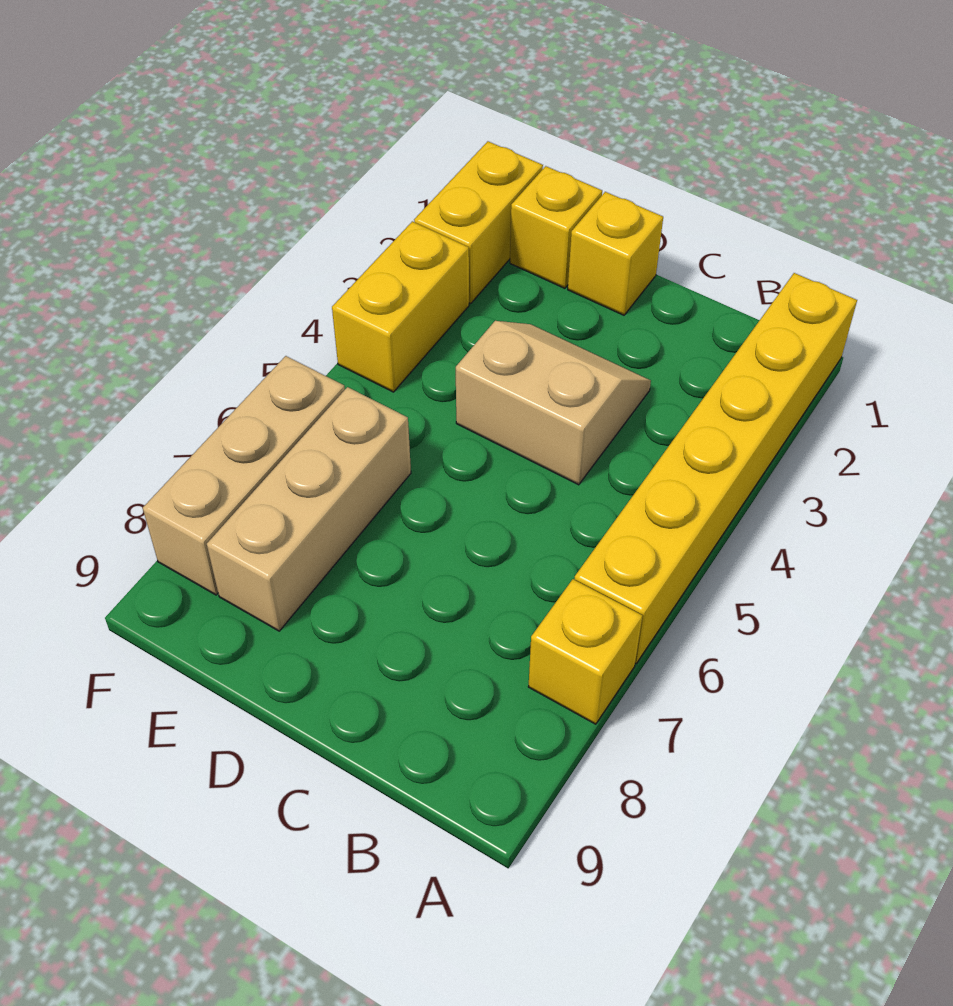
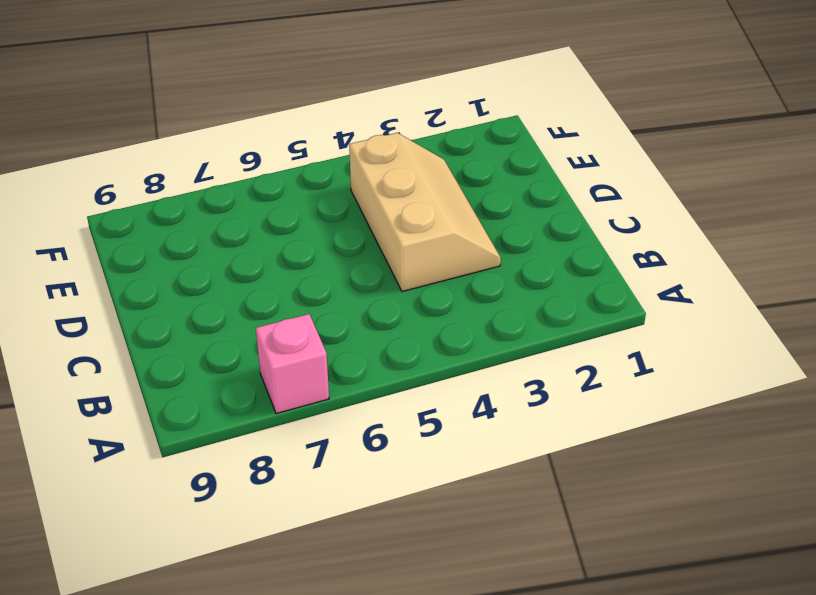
pink 1x1 brick [256,314,329,414] -> yellow 1x1 brick [528,579,642,724]
tan 2x3 slope [349,133,501,292] -> tan 2x2 slope [456,321,651,485]
none -> yellow 1x6 brick [574,273,857,663]
none -> yellow 1x1 brick [568,192,663,315]

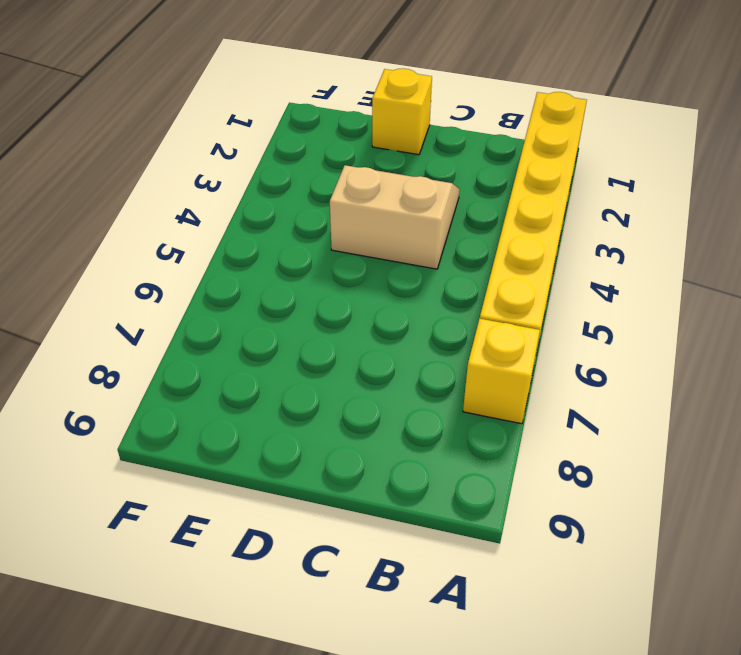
none -> yellow 1x1 brick [510,166,602,288]
none -> tan 1x3 brick [207,387,411,631]

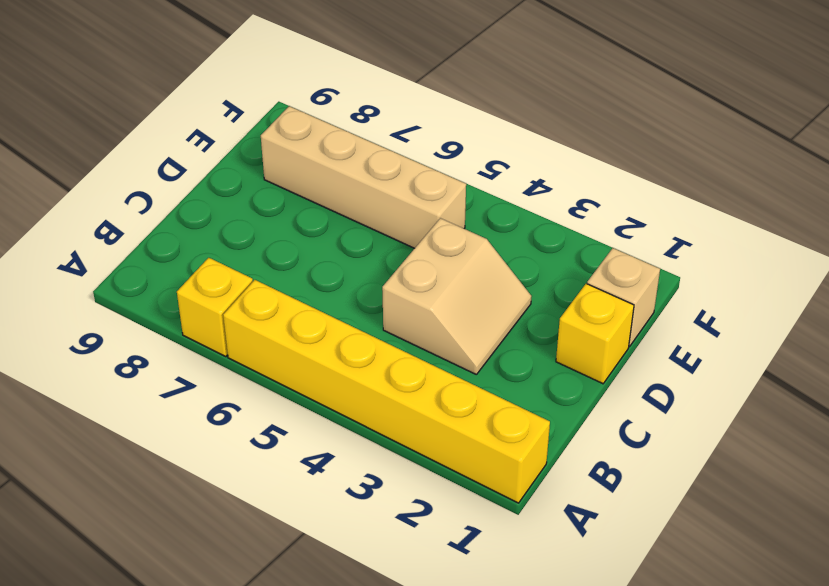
tan 1x1 brick [587,248,660,347] -> yellow 1x1 brick [510,166,602,288]
tan 1x4 brick [261,106,466,248] -> tan 1x3 brick [207,387,411,631]
none -> yellow 1x2 brick [414,141,543,304]
none -> yellow 1x2 brick [332,221,469,392]

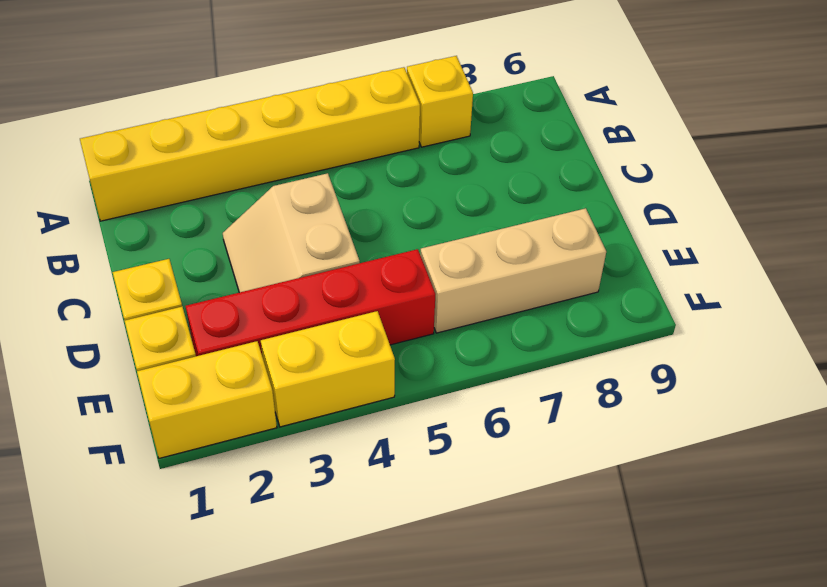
red 1x4 brick [186,249,435,356] -> none
none -> tan 1x3 brick [143,356,345,595]

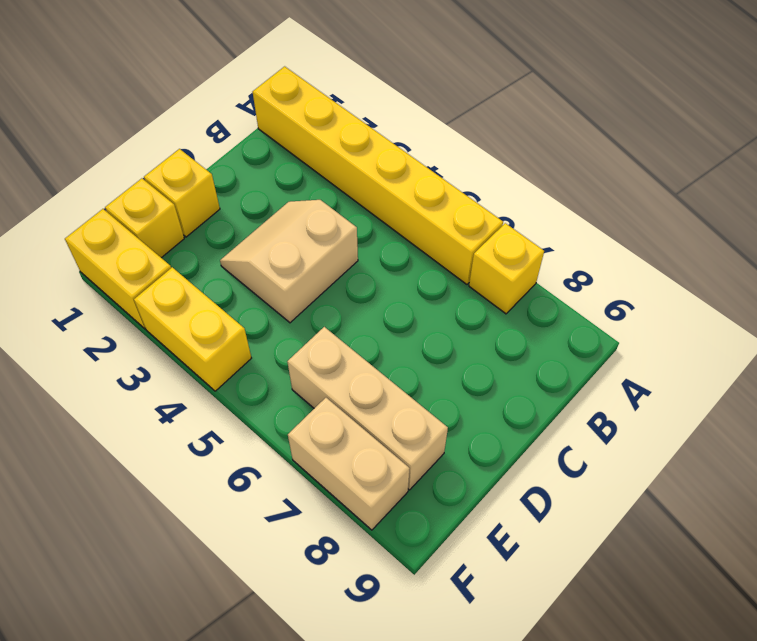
tan 1x2 brick [288,398,410,530] -> tan 1x3 brick [143,356,345,595]

